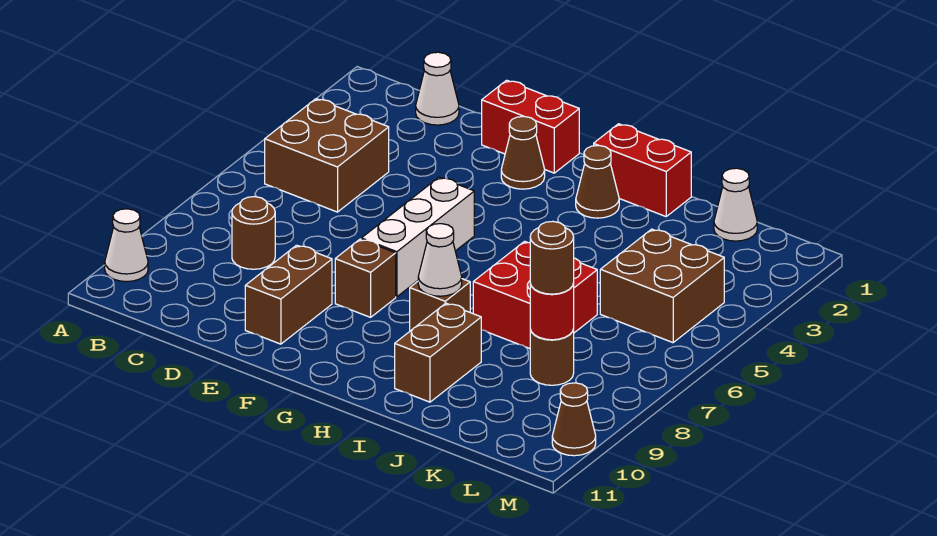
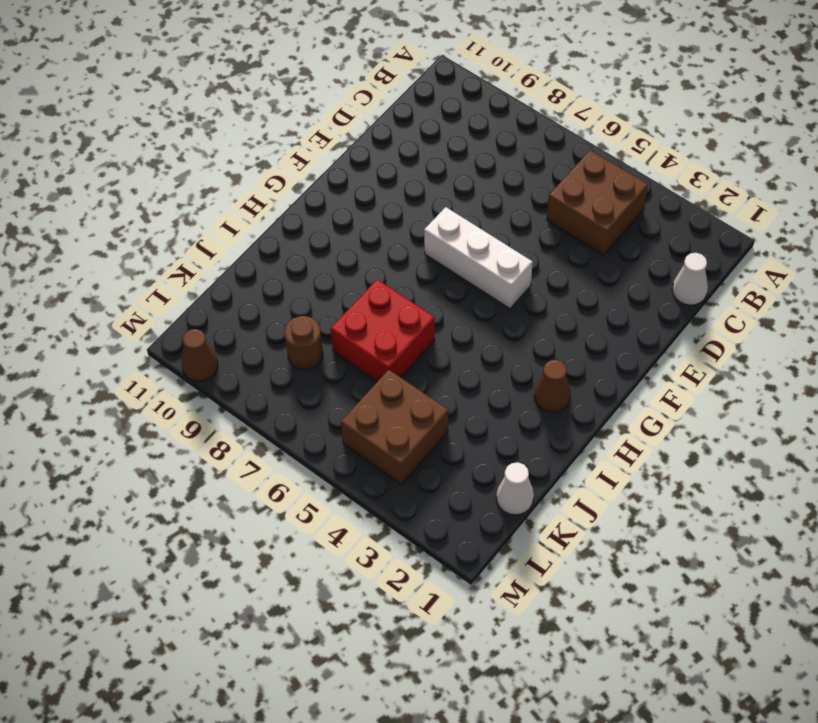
none -> white 1x1 cone [105,209,148,282]
none -> brown 1x1 round brick [232,197,275,269]
none -> red 1x2 brick [482,80,579,173]

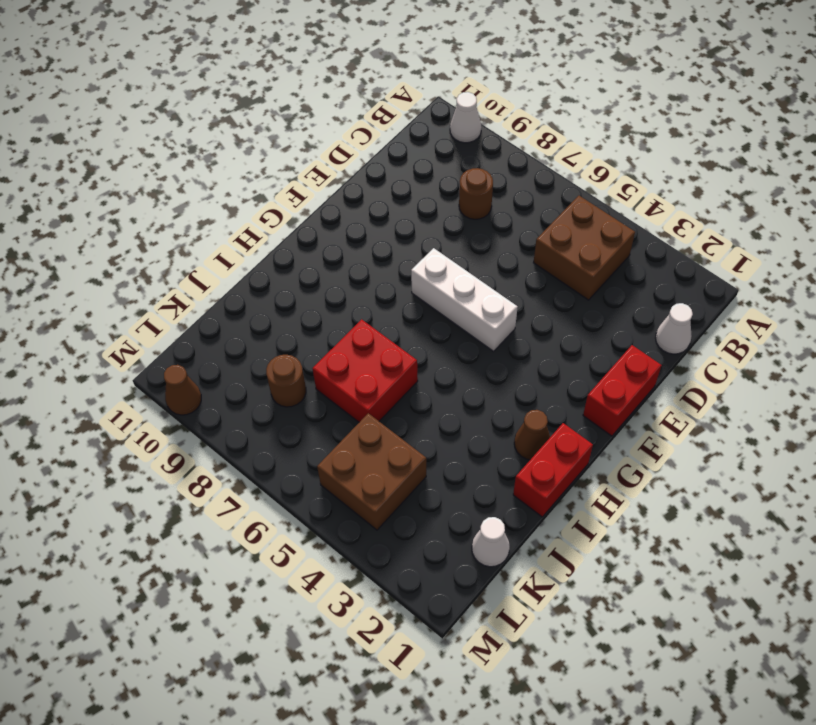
none -> brown 1x2 brick [245,245,332,344]
none -> brown 1x1 cone [501,117,545,189]
none -> brown 1x1 brick [335,239,396,317]

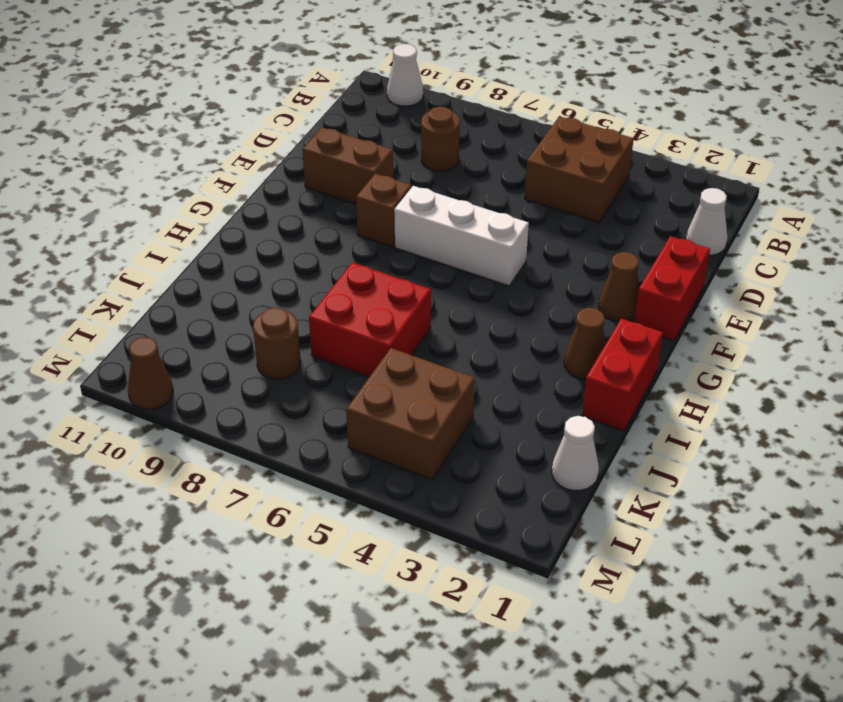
none -> brown 1x1 brick [410,279,470,331]
none -> brown 1x2 brick [395,303,481,402]
none -> white 1x1 cone [418,224,462,296]

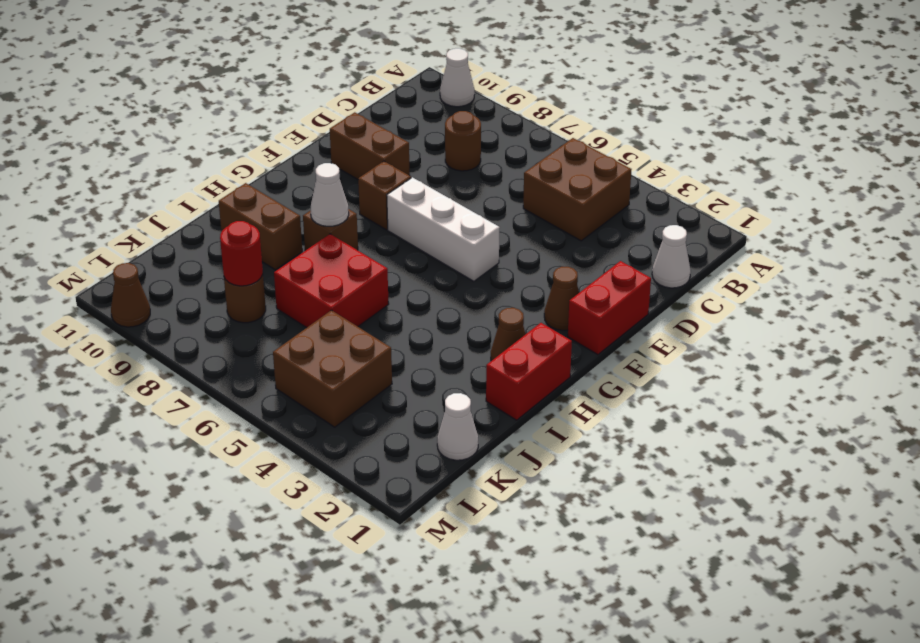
none -> brown 1x1 round brick [530,221,574,294]

